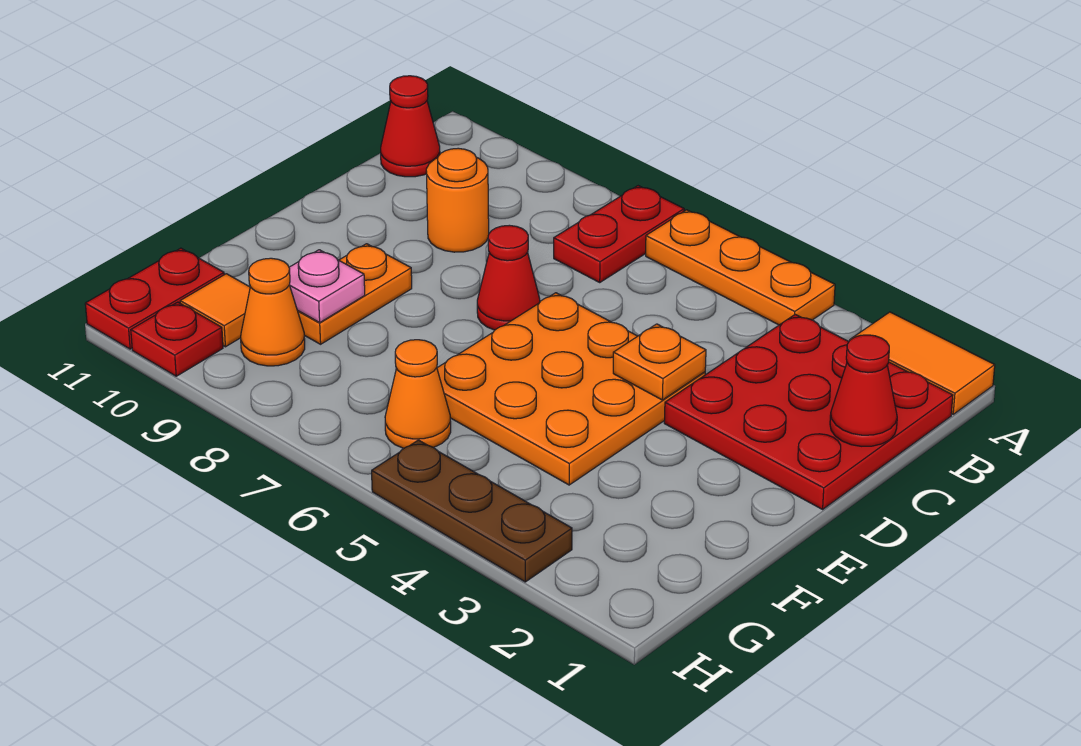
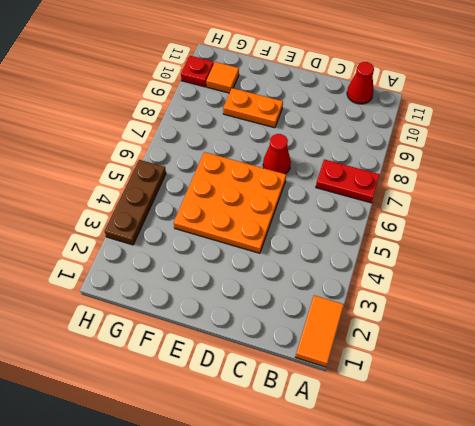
none -> orange 1x3 plate [646,210,835,325]
none -> red 3x3 plate [664,314,953,509]
none -> orange 1x1 round brick [426,148,489,252]

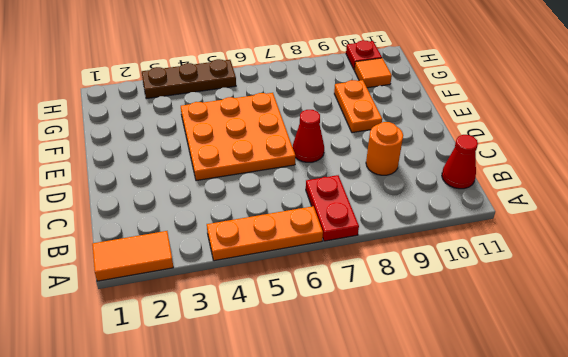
none -> red 3x3 plate [664,314,953,509]
none -> orange 1x1 cone [385,340,451,448]
none -> orange 1x1 cone [241,258,305,366]

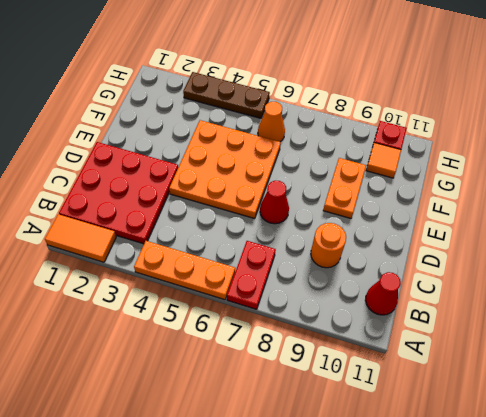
none -> orange 1x1 cone [241,258,305,366]
none -> red 1x2 plate [85,248,224,349]
none -> red 1x1 cone [830,335,897,446]

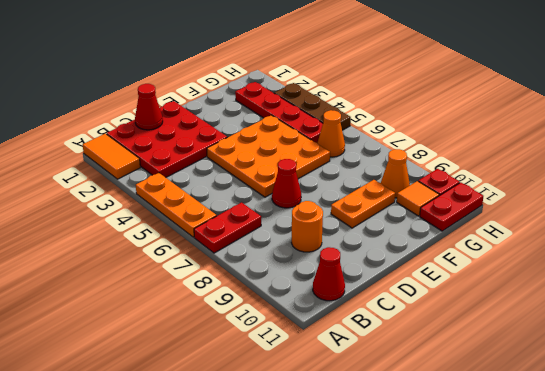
red 1x4 plate [235,82,323,143] -> none
none -> orange 1x1 plate [613,324,706,400]
none -> pink 1x1 plate [289,250,365,323]

